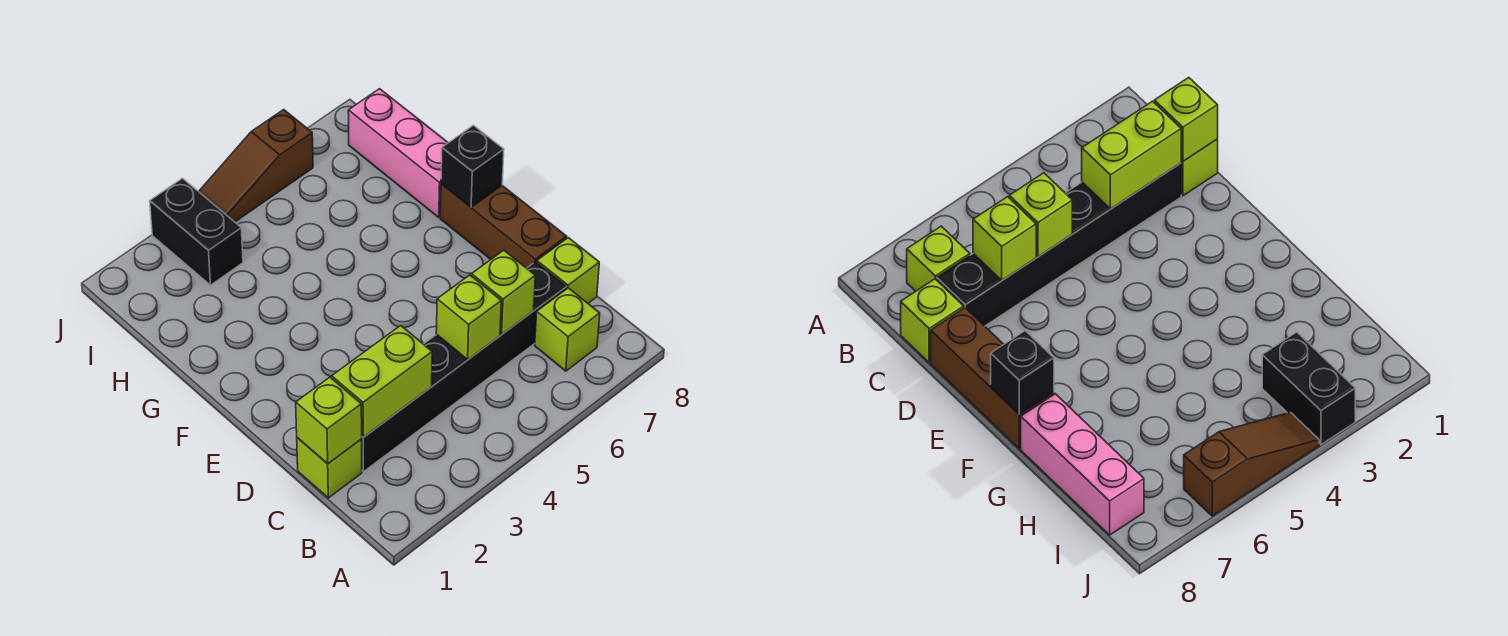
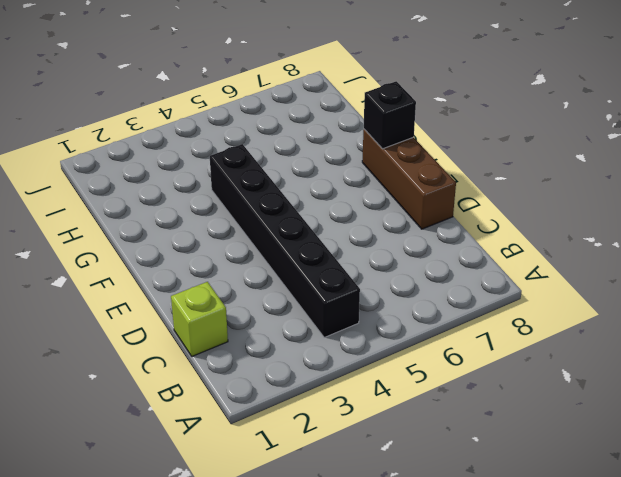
black 1x6 brick [210,144,360,337] -> black 1x6 brick turned to [362,262,567,472]
none -> lime 1x1 brick [535,288,600,371]
none -> lime 1x1 brick [537,238,599,303]
none -> pink 1x3 brick [348,89,448,217]

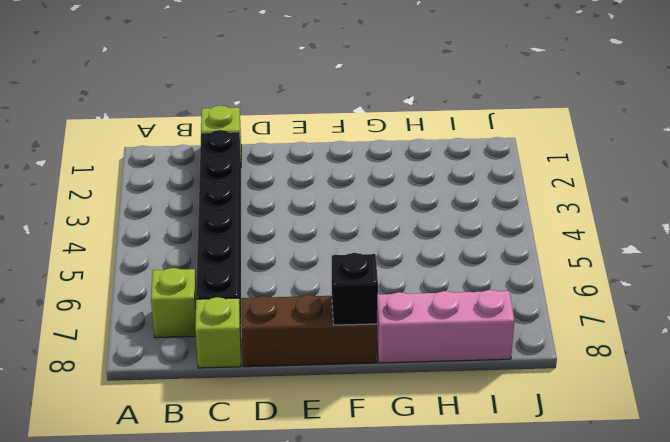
none -> black 1x2 brick [150,178,243,285]
none -> brown 1x3 slope [199,110,313,222]
none -> lime 1x1 brick [296,377,362,464]

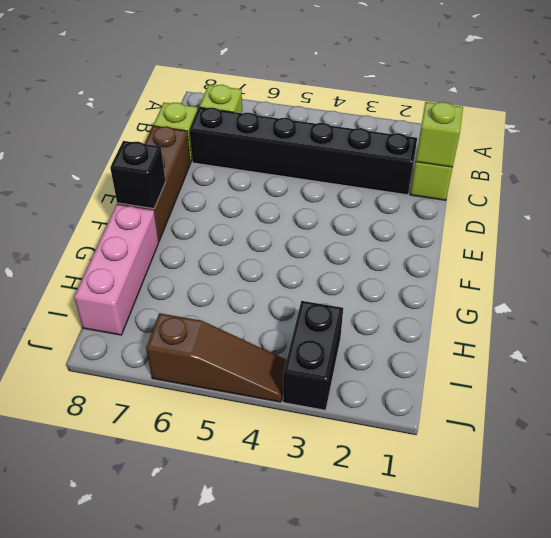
none -> lime 1x2 brick [332,326,432,437]
none -> lime 1x1 brick [436,275,501,360]
none -> lime 1x1 brick [471,250,535,334]

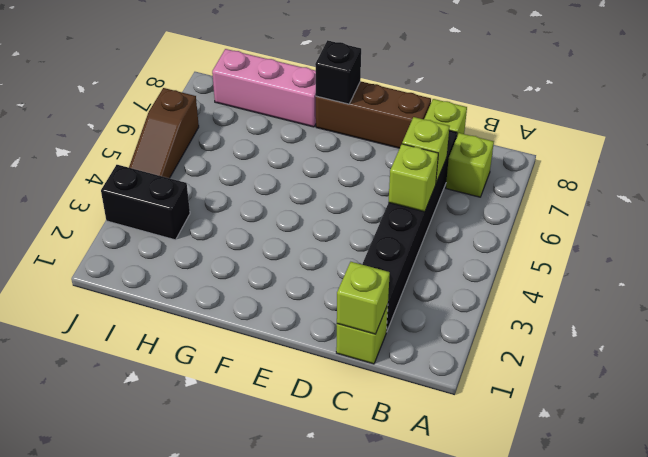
none -> lime 1x2 brick [332,326,432,437]

